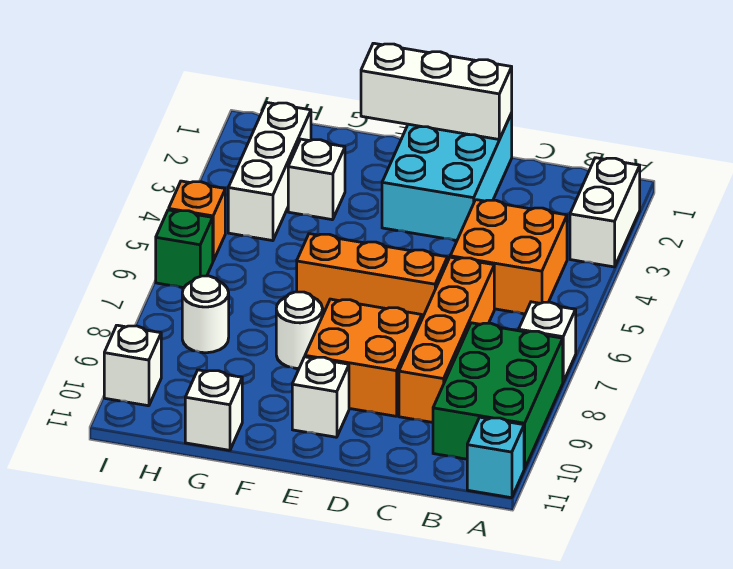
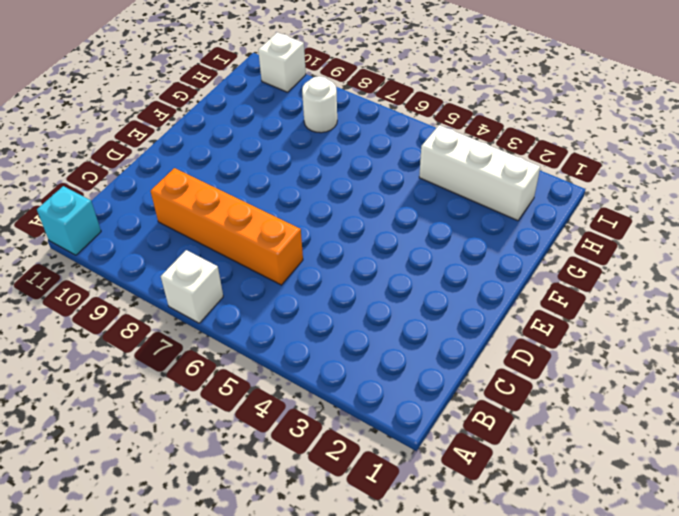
none -> white 1x2 brick [570,158,640,267]
none -> green 2x3 brick [433,323,563,469]
none -> orange 2x2 brick [450,200,567,314]

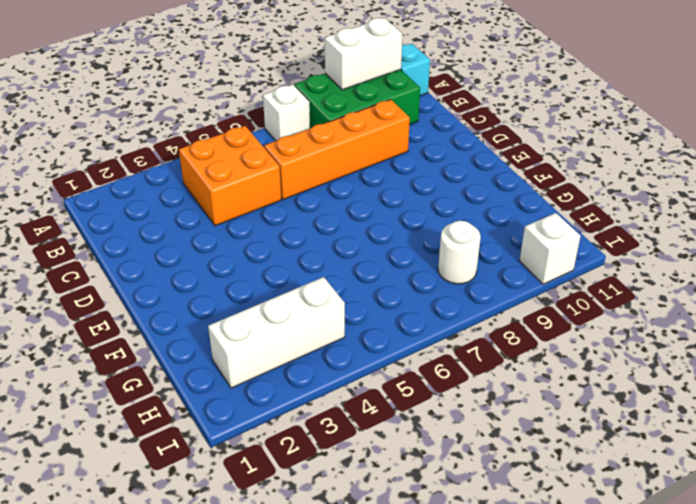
white 1x2 brick [325,18,402,90] -> white 1x2 brick moved to [570,158,640,267]
none -> cyan 2x3 brick [382,113,512,241]
none -> orange 1x3 brick [297,234,447,318]
none -> orange 2x2 brick [305,299,422,416]

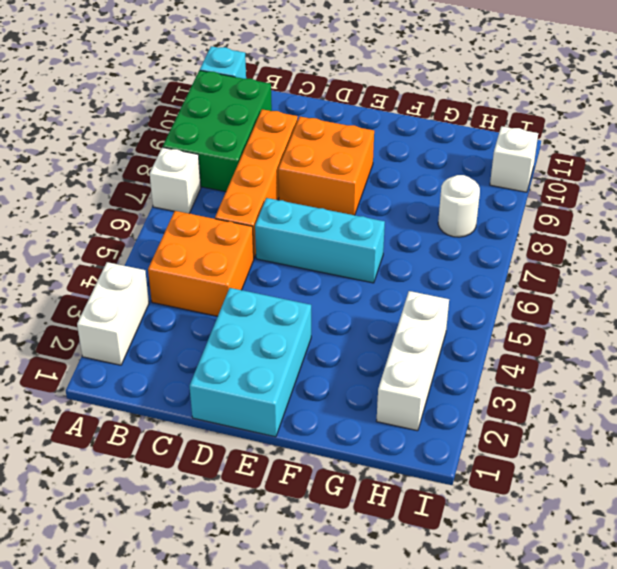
cyan 1x3 brick [255,198,385,283] -> orange 1x3 brick [297,234,447,318]
none -> white 1x1 brick [292,357,349,437]
none -> white 1x1 round brick [276,292,323,368]
none -> white 1x1 brick [288,139,345,220]

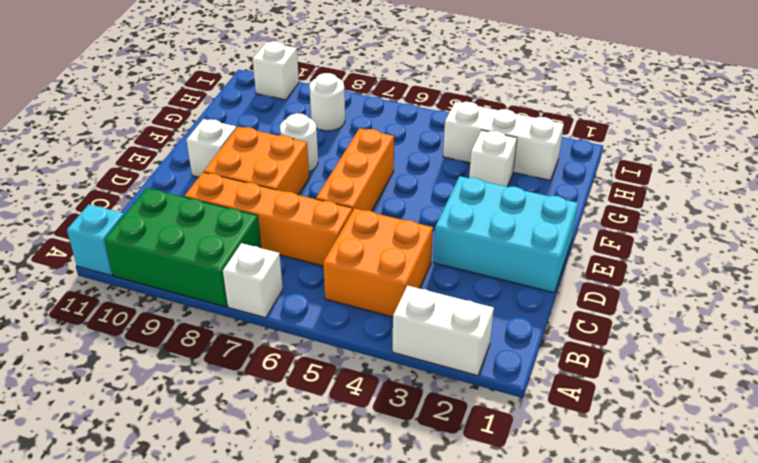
none -> white 1x1 brick [185,370,242,450]
none -> orange 1x1 brick [169,181,225,261]
none -> green 1x1 brick [156,210,213,288]

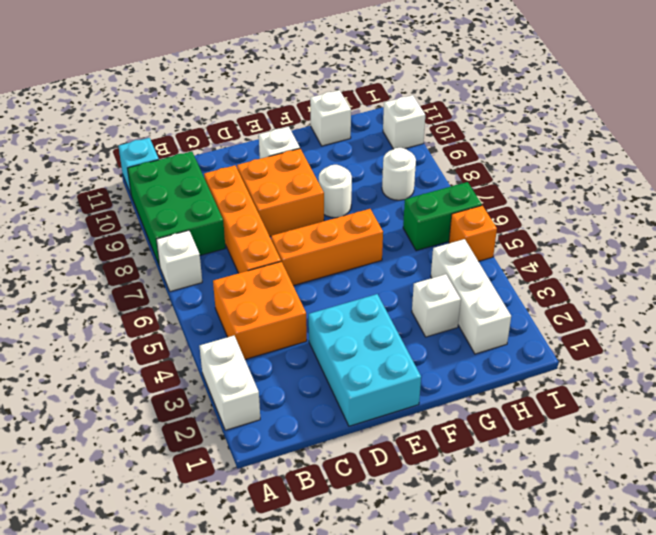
green 1x2 brick [403,182,482,251] -> green 1x1 brick [156,210,213,288]
none -> white 1x3 brick [361,43,512,139]

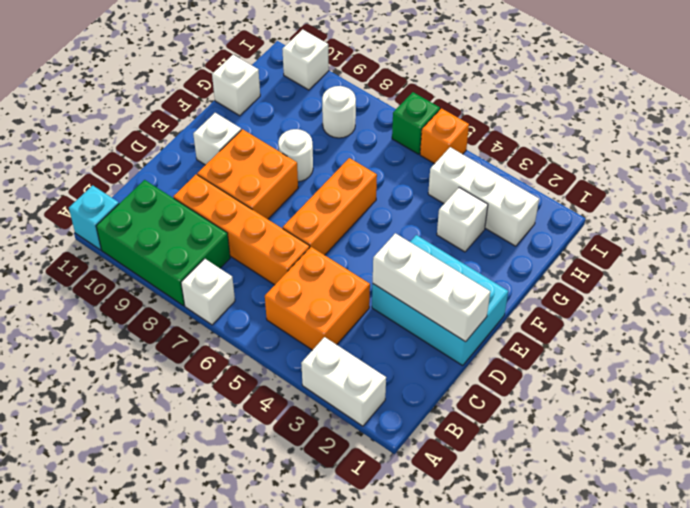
white 1x3 brick [373,233,490,342] -> white 1x3 brick turned to [361,43,512,139]

